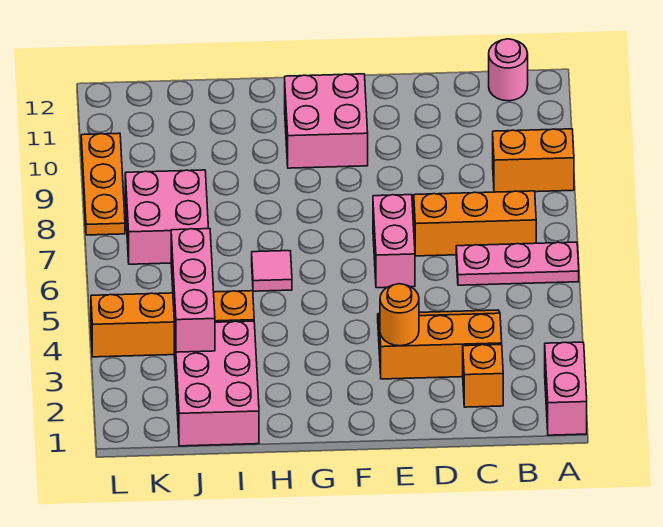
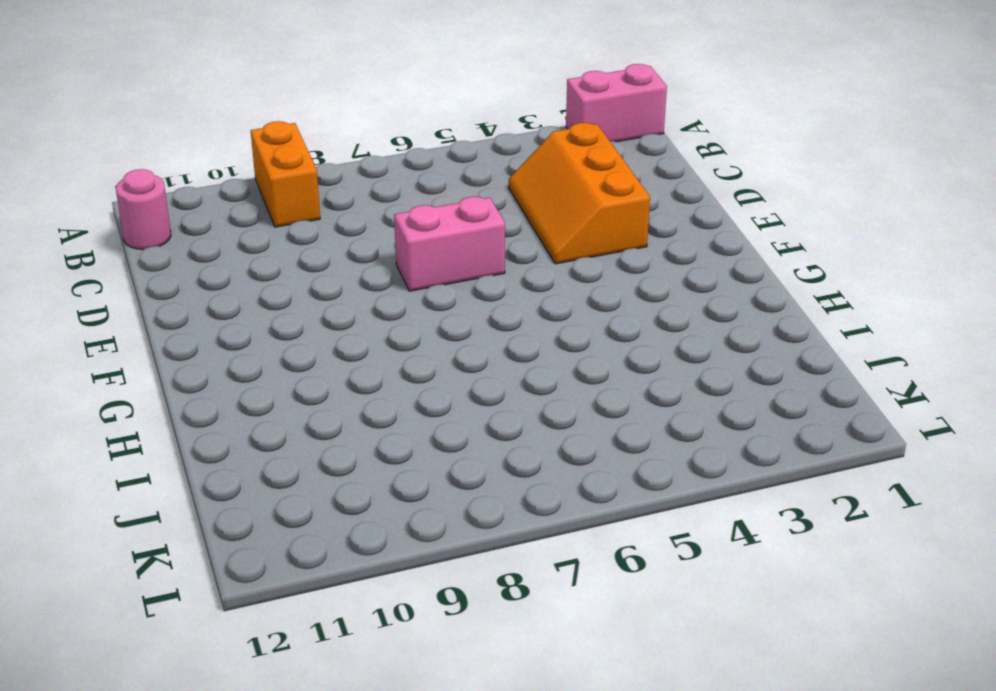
none -> pink 1x3 plate [456,242,579,285]
none -> orange 1x3 brick [414,191,536,256]
none -> orange 1x1 brick [463,345,503,407]

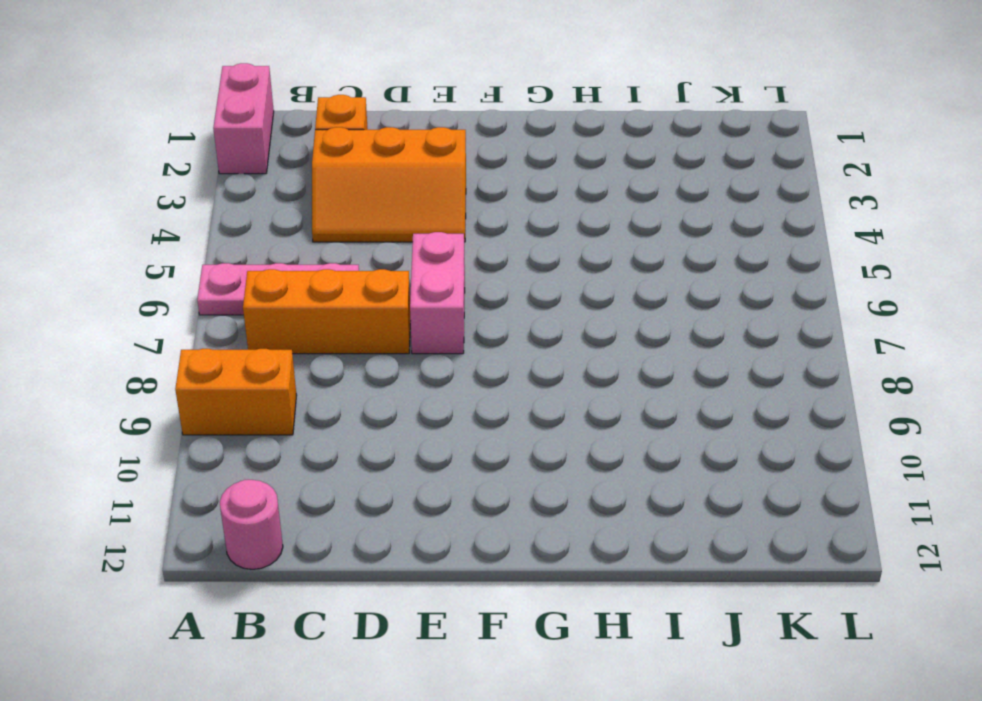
none -> pink 2x2 brick [285,74,368,168]
none -> pink 1x1 tile [252,251,292,291]
none -> pink 2x3 brick [174,321,259,446]

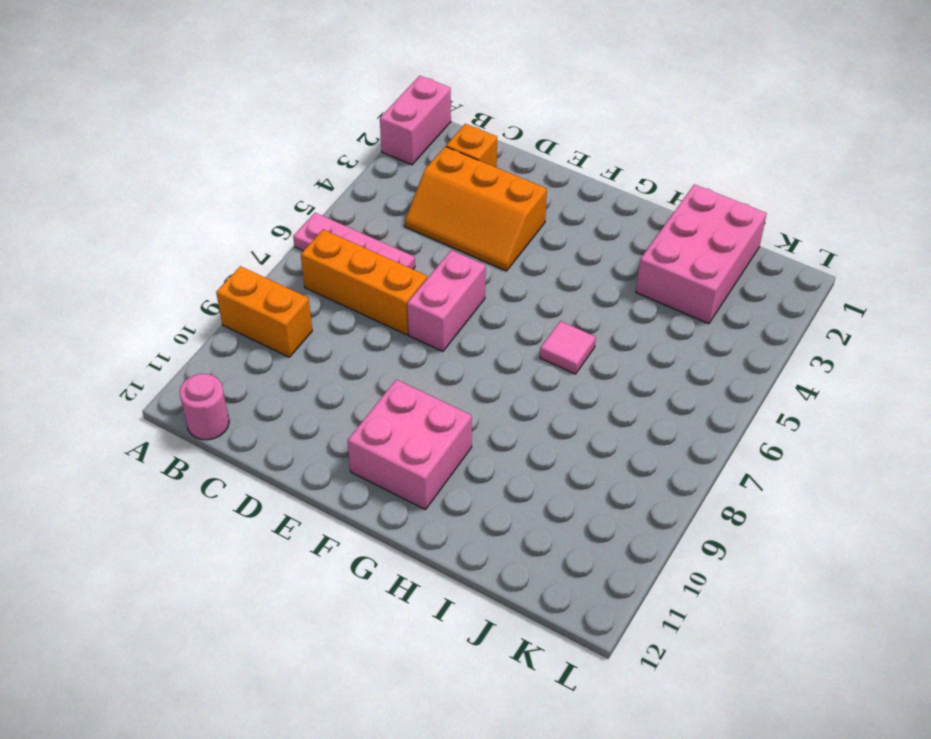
none -> orange 1x4 brick [91,291,254,357]
none -> pink 2x2 brick [125,170,209,264]
none -> orange 1x3 plate [81,133,125,235]

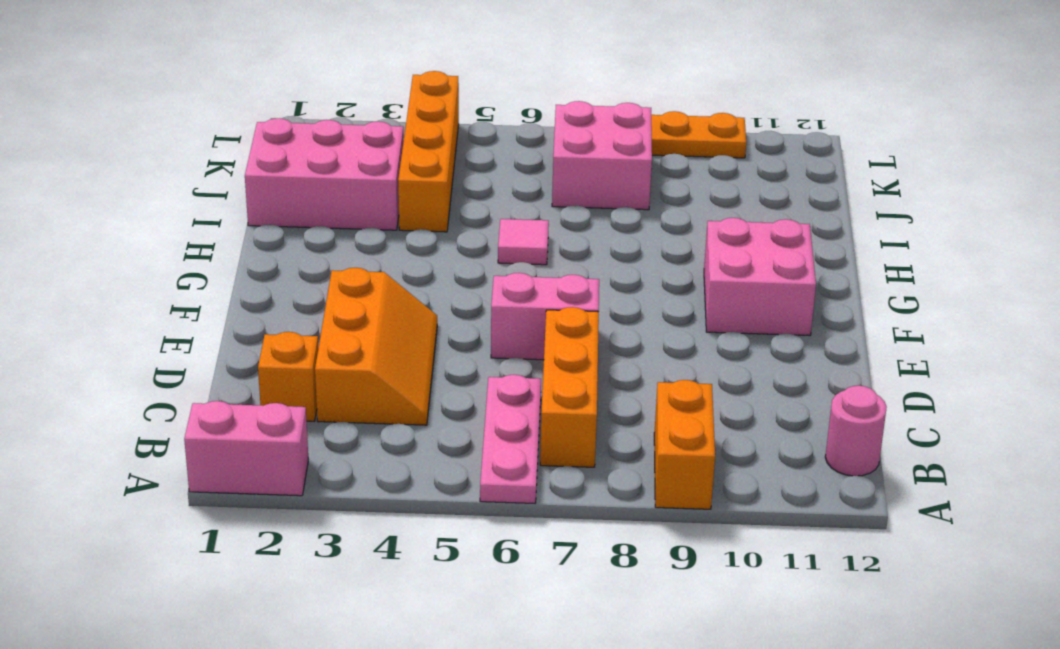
none -> orange 1x1 round brick [380,284,419,346]
none -> pink 1x3 brick [171,229,215,352]

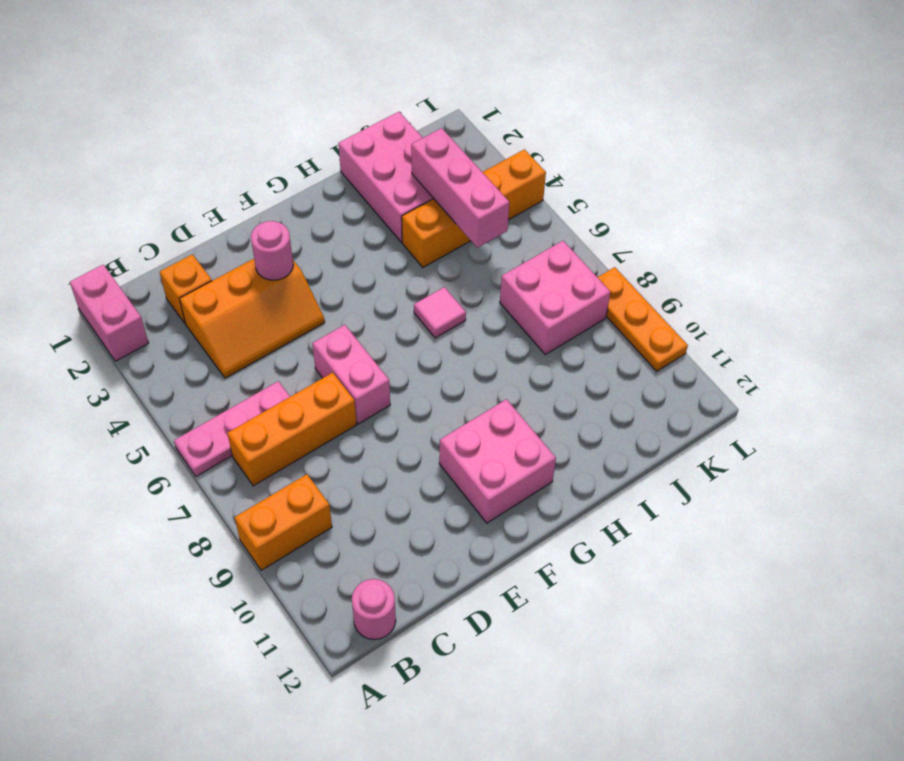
pink 1x1 round brick [251,221,293,280] -> orange 1x1 round brick [380,284,419,346]

